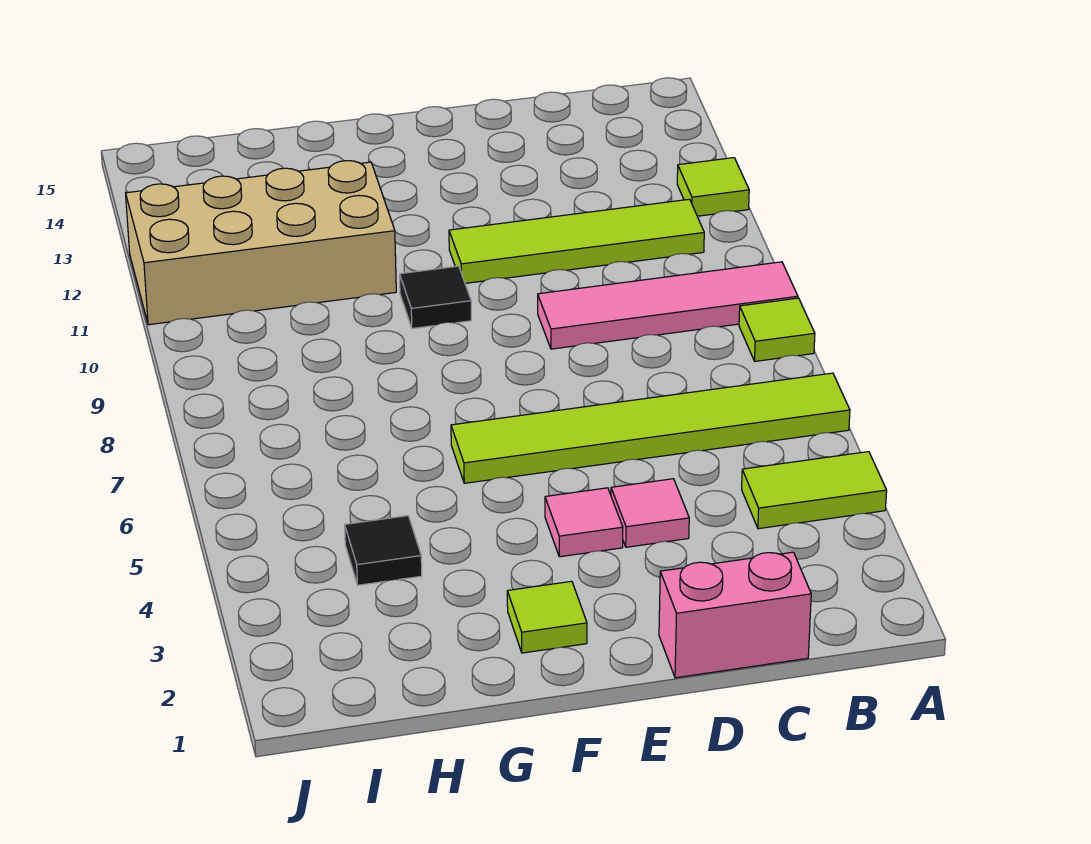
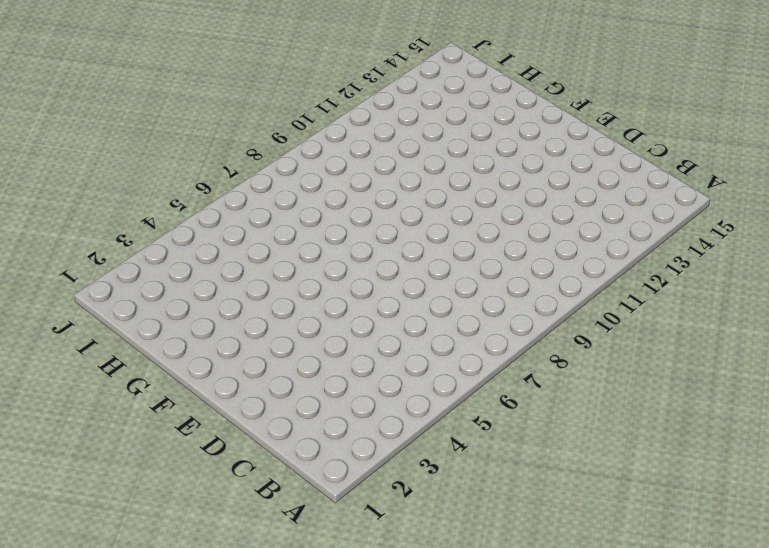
none -> lime 1x2 tile [742,452,887,529]
none -> lime 1x6 tile [451,373,850,483]
none -> lime 1x1 tile [739,298,815,361]

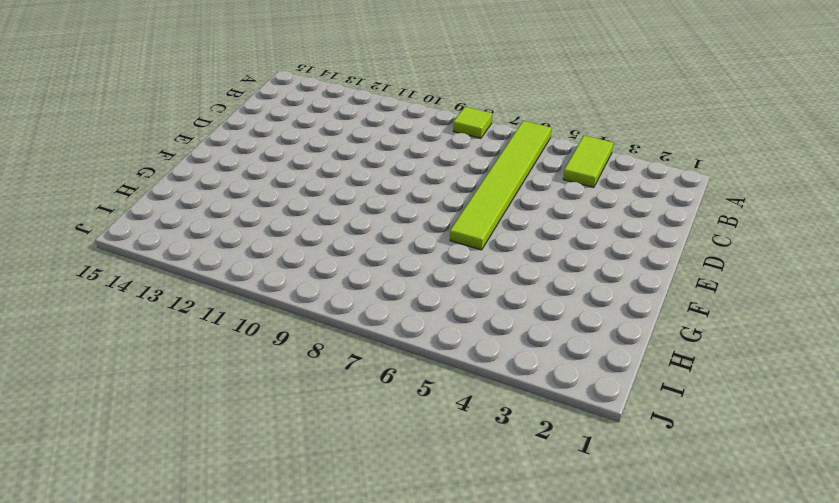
none -> pink 1x4 tile [538,262,798,349]
none -> lime 1x1 tile [677,158,749,216]
none -> lime 1x4 tile [449,199,704,283]

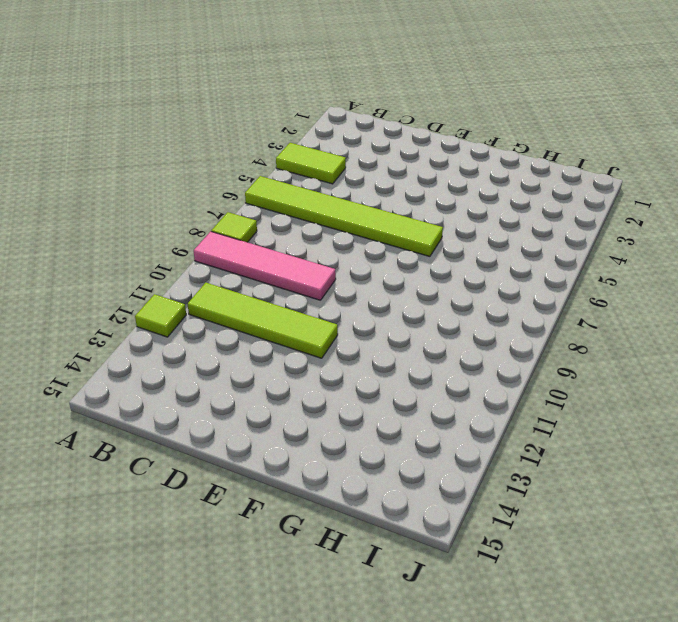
none -> pink 1x2 brick [659,552,811,678]
none -> pink 1x1 tile [611,479,689,547]
none -> pink 1x1 tile [545,488,623,557]

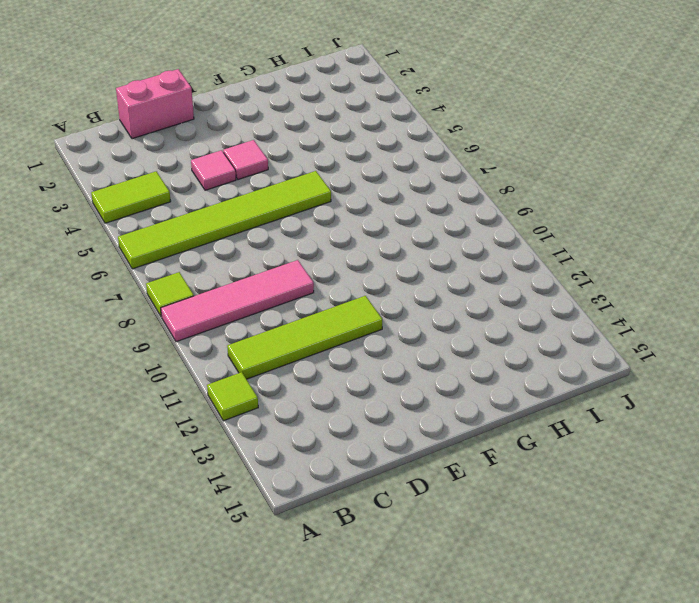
none -> lime 1x1 tile [507,581,587,653]
none -> black 1x1 tile [400,266,471,329]
none -> tan 2x4 brick [126,161,396,325]

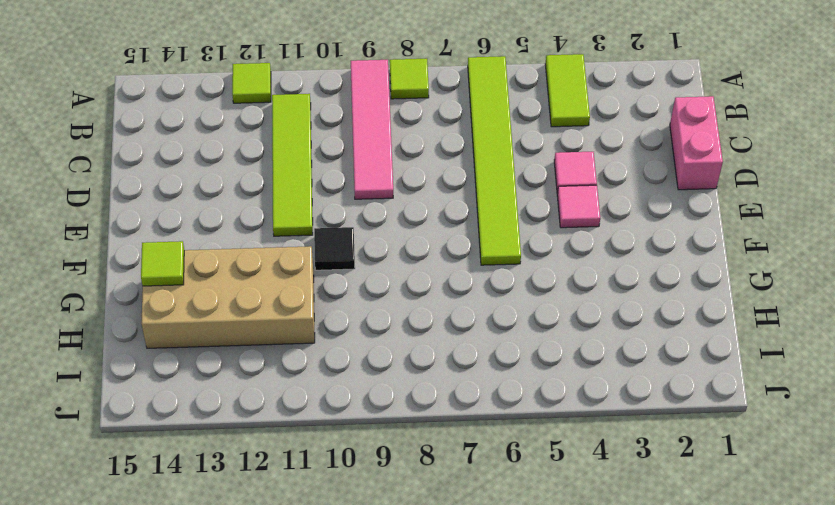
tan 2x4 brick [141,246,315,348] -> tan 2x4 brick turned to [126,161,396,325]
lime 1x1 tile [141,241,184,286] -> lime 1x1 tile moved to [507,581,587,653]
none -> black 1x1 tile [345,516,422,585]

